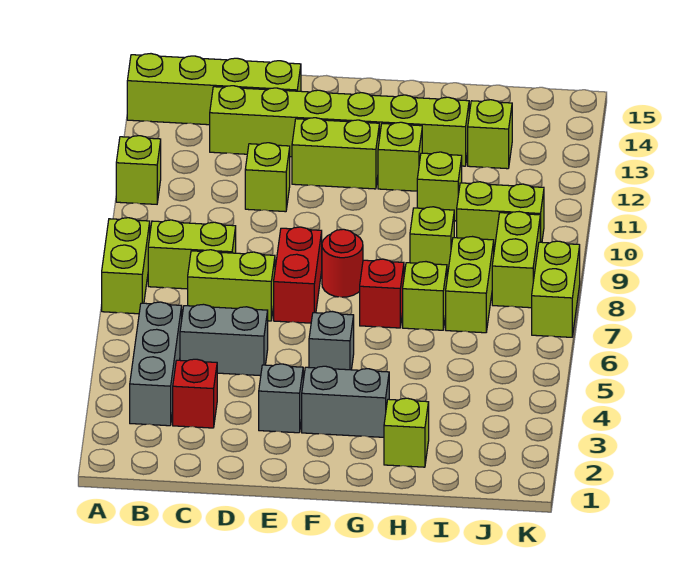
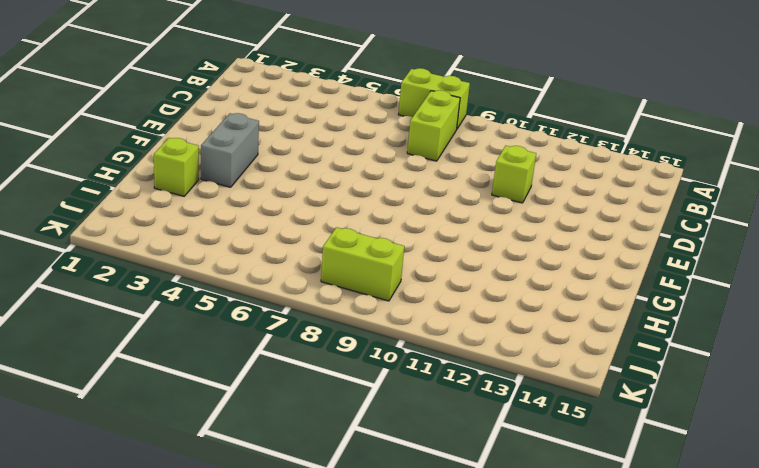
none -> lime 1x1 brick [116,136,161,204]
none -> lime 1x4 brick [127,54,301,125]
none -> grey 1x3 brick [130,302,182,426]

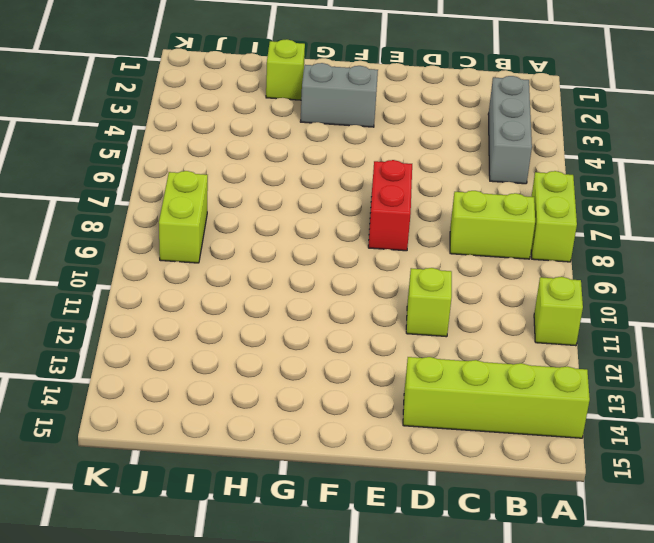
none -> red 1x1 brick [173,359,217,428]
none -> grey 1x2 brick [180,304,268,376]
none -> lime 1x2 brick [188,250,275,321]

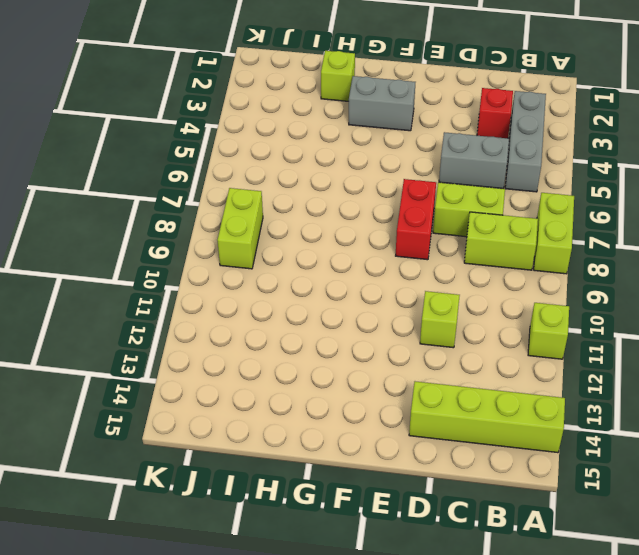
none -> lime 1x6 brick [210,86,469,166]
none -> grey 1x1 brick [259,364,303,433]
none -> lime 1x2 brick [292,118,379,189]

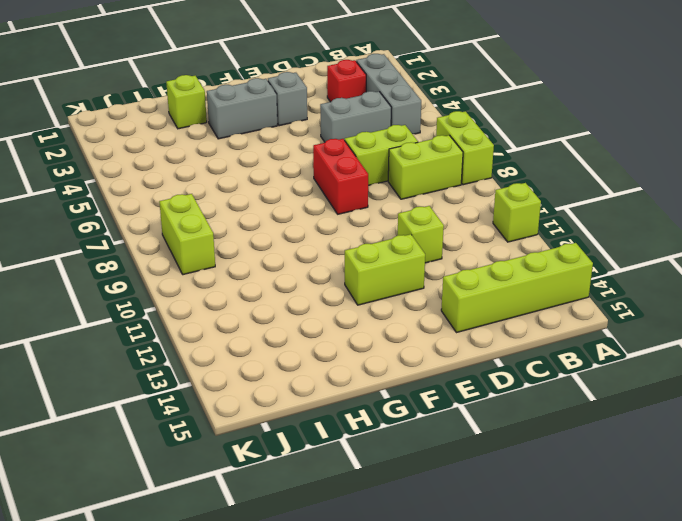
none -> lime 1x6 brick [210,86,469,166]
none -> grey 1x1 brick [309,312,354,370]
none -> red 1x1 round brick [322,229,363,297]

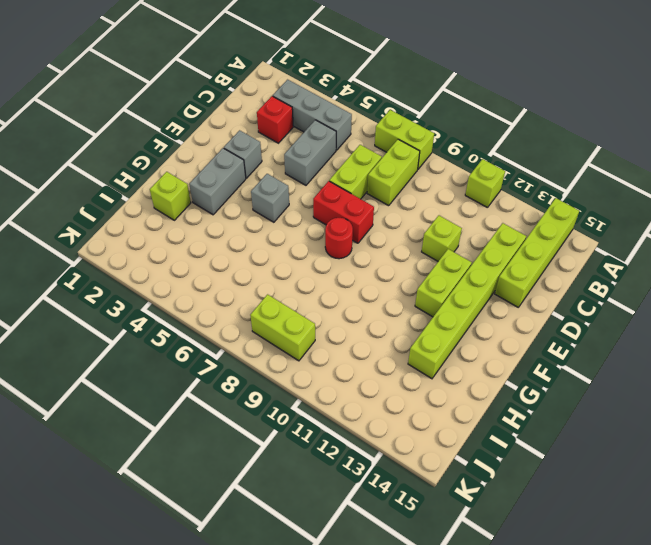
none -> red 1x1 brick [360,259,404,328]
none -> lime 1x1 brick [378,122,422,191]
none -> lime 1x1 brick [403,262,447,330]

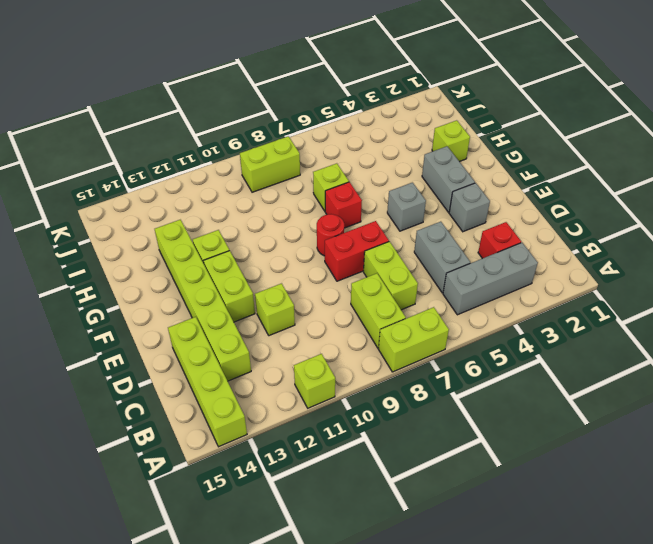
none -> lime 1x1 brick [410,207,454,276]
none -> lime 1x1 brick [417,152,462,221]
none -> lime 1x2 brick [446,237,494,333]

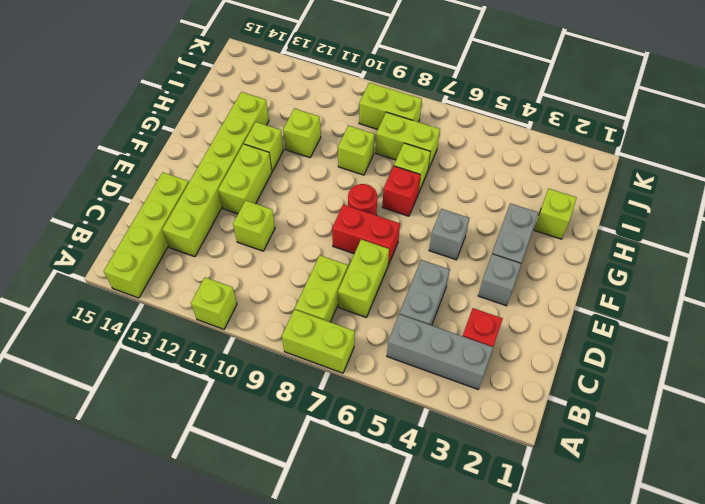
none -> lime 1x2 brick [457,182,544,249]
none -> lime 1x1 brick [468,100,512,169]
none -> lime 1x2 brick [532,241,580,337]

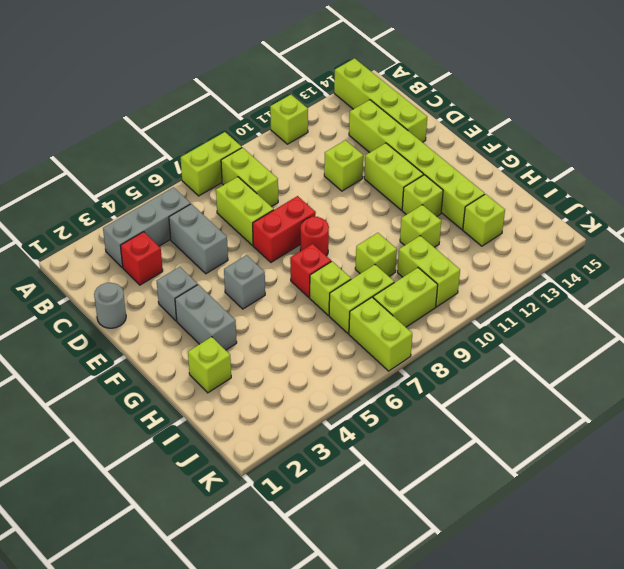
grey 1x1 round brick [94,283,126,328] -> none
lime 1x2 brick [349,297,412,371] -> lime 1x2 brick turned to [532,241,580,337]

